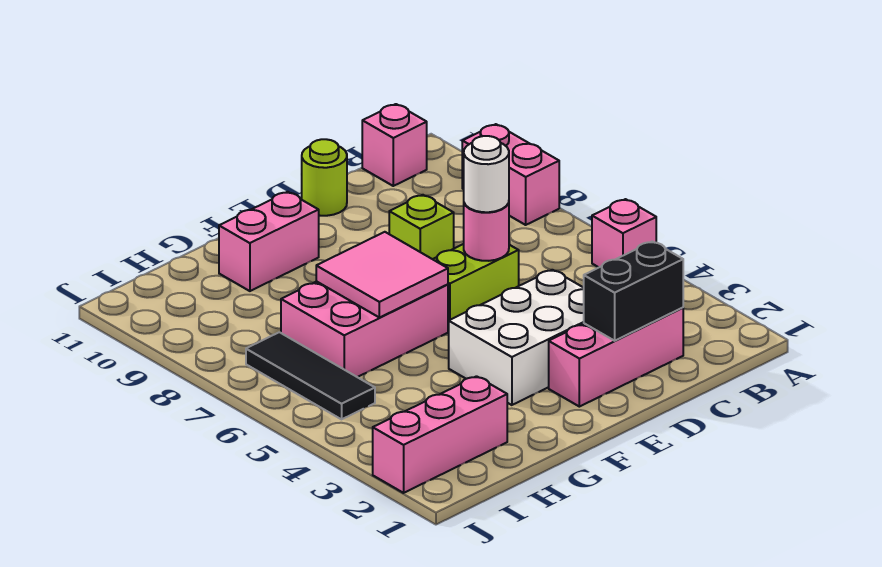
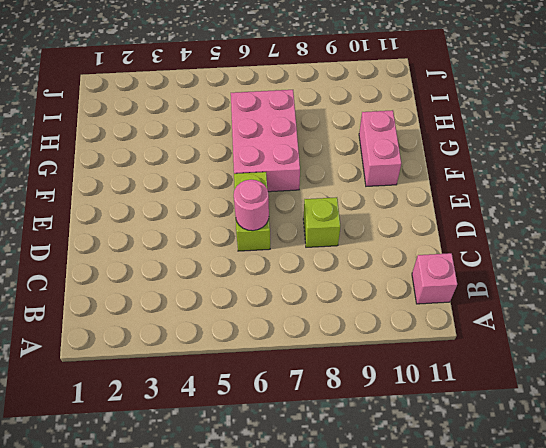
none -> pink 1x1 brick [592,199,656,267]
none -> pink 1x2 brick [462,124,559,225]
none -> pink 1x3 brick [549,308,683,407]

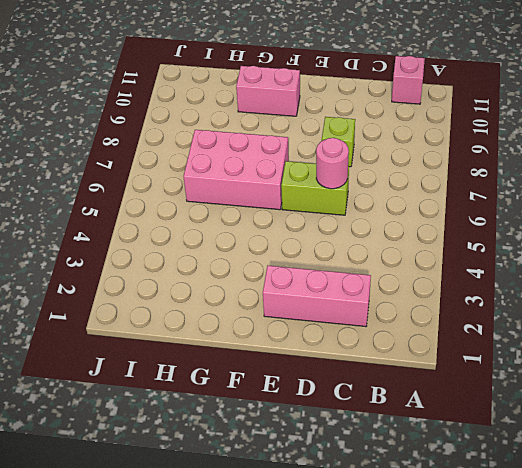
none -> pink 1x1 brick [592,199,656,267]
none -> pink 1x2 brick [462,124,559,225]
none -> white 2x3 brick [449,270,584,405]

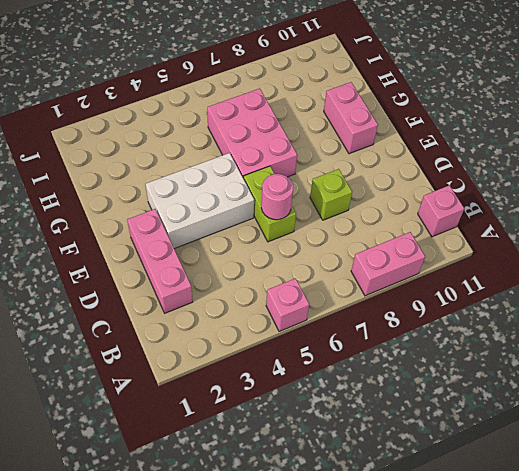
white 2x3 brick [146,153,254,249] -> white 2x3 brick turned to [449,270,584,405]
none -> lime 1x1 round brick [302,139,347,216]
none -> pink 1x3 brick [373,376,507,493]
none -> black 1x3 tile [246,332,375,419]

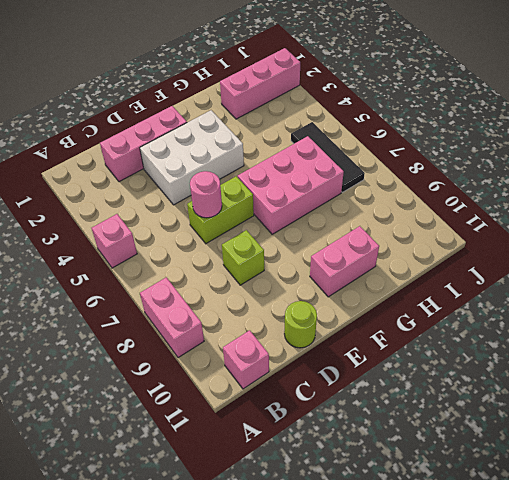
none -> black 1x2 brick [584,241,683,341]
none -> pink 2x2 tile [316,232,448,318]
none -> white 1x1 round brick [464,136,509,212]

